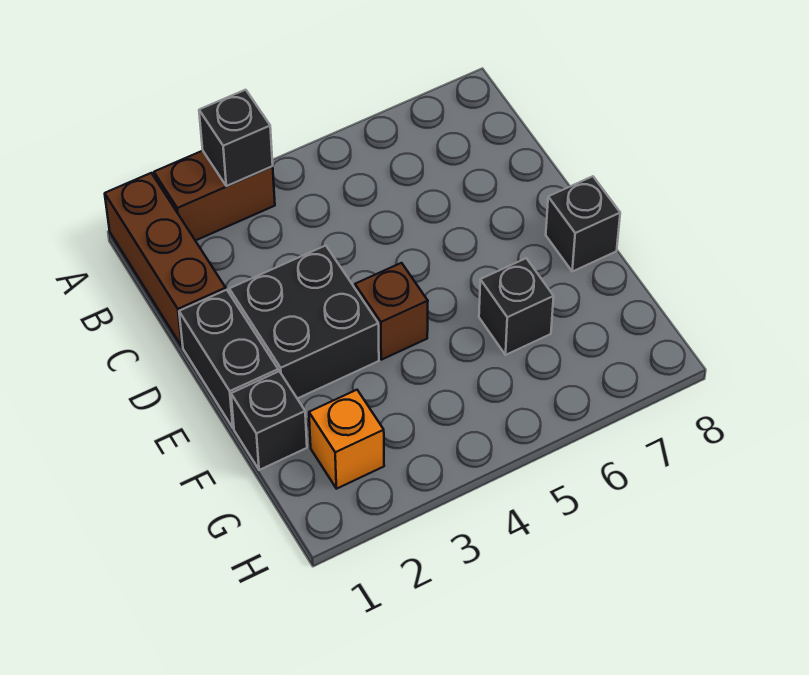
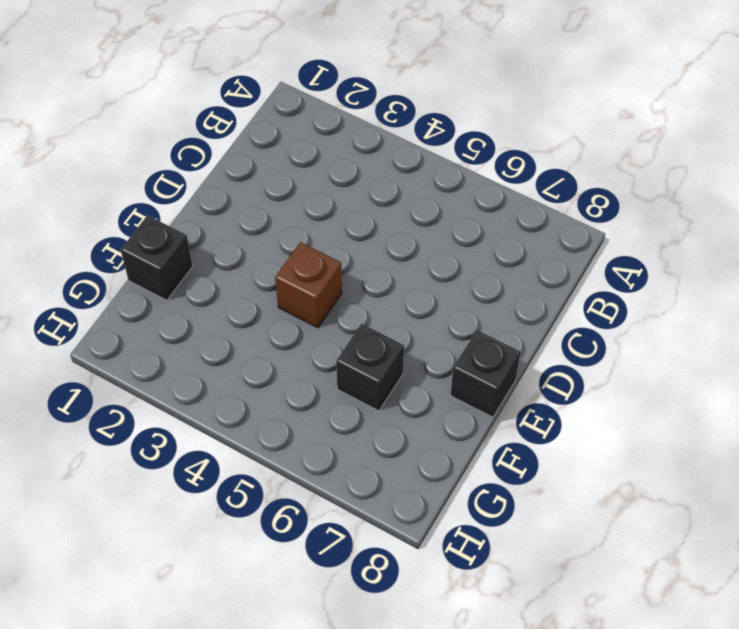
none -> brown 1x3 brick [105,173,226,347]
none -> brown 1x2 brick [154,151,275,241]

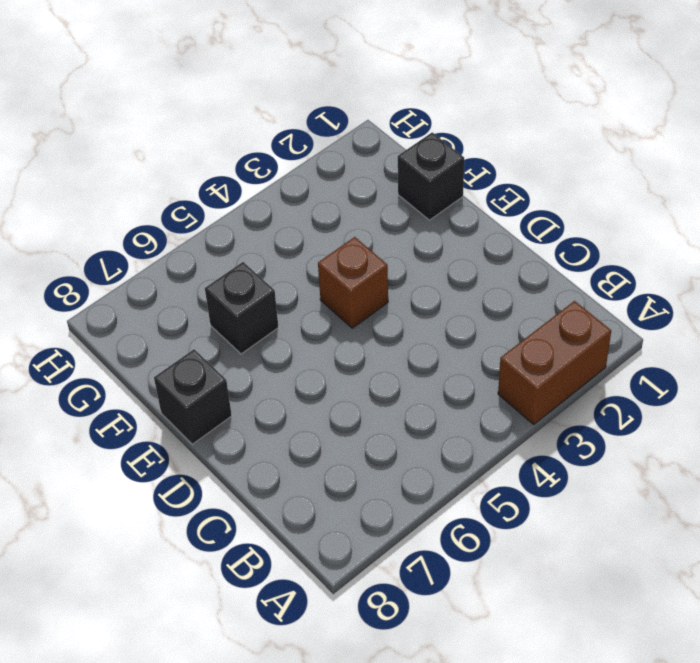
none -> brown 1x3 brick [105,173,226,347]
none -> black 1x2 brick [179,290,278,428]

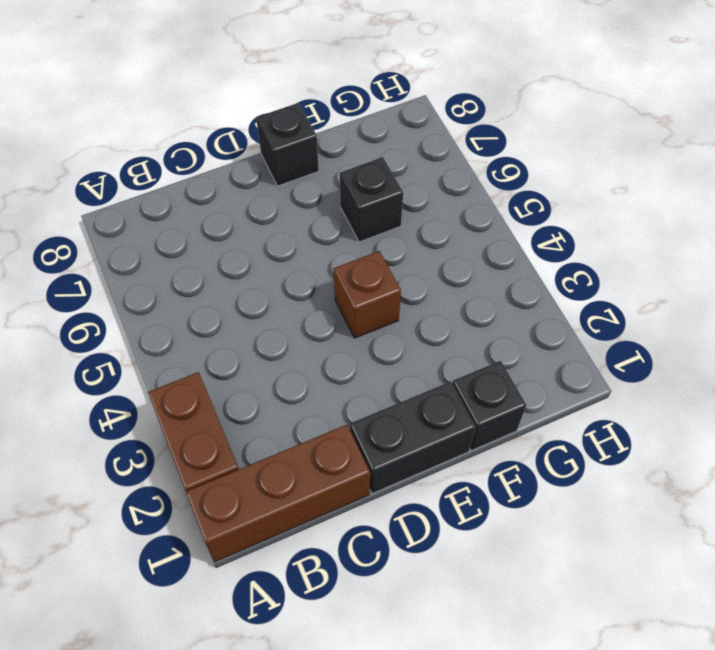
none -> black 2x2 brick [229,246,379,399]
none -> orange 1x1 brick [309,390,384,489]

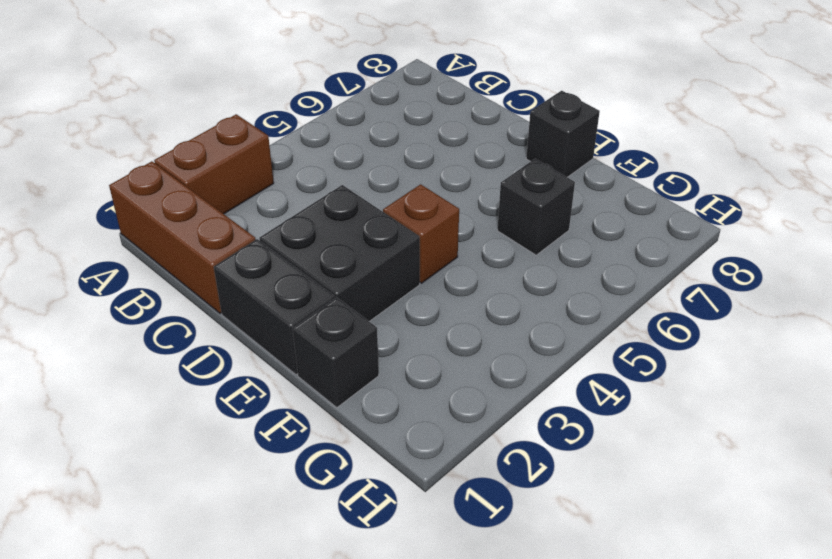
none -> orange 1x1 brick [309,390,384,489]
none -> black 1x1 brick [199,90,273,186]

